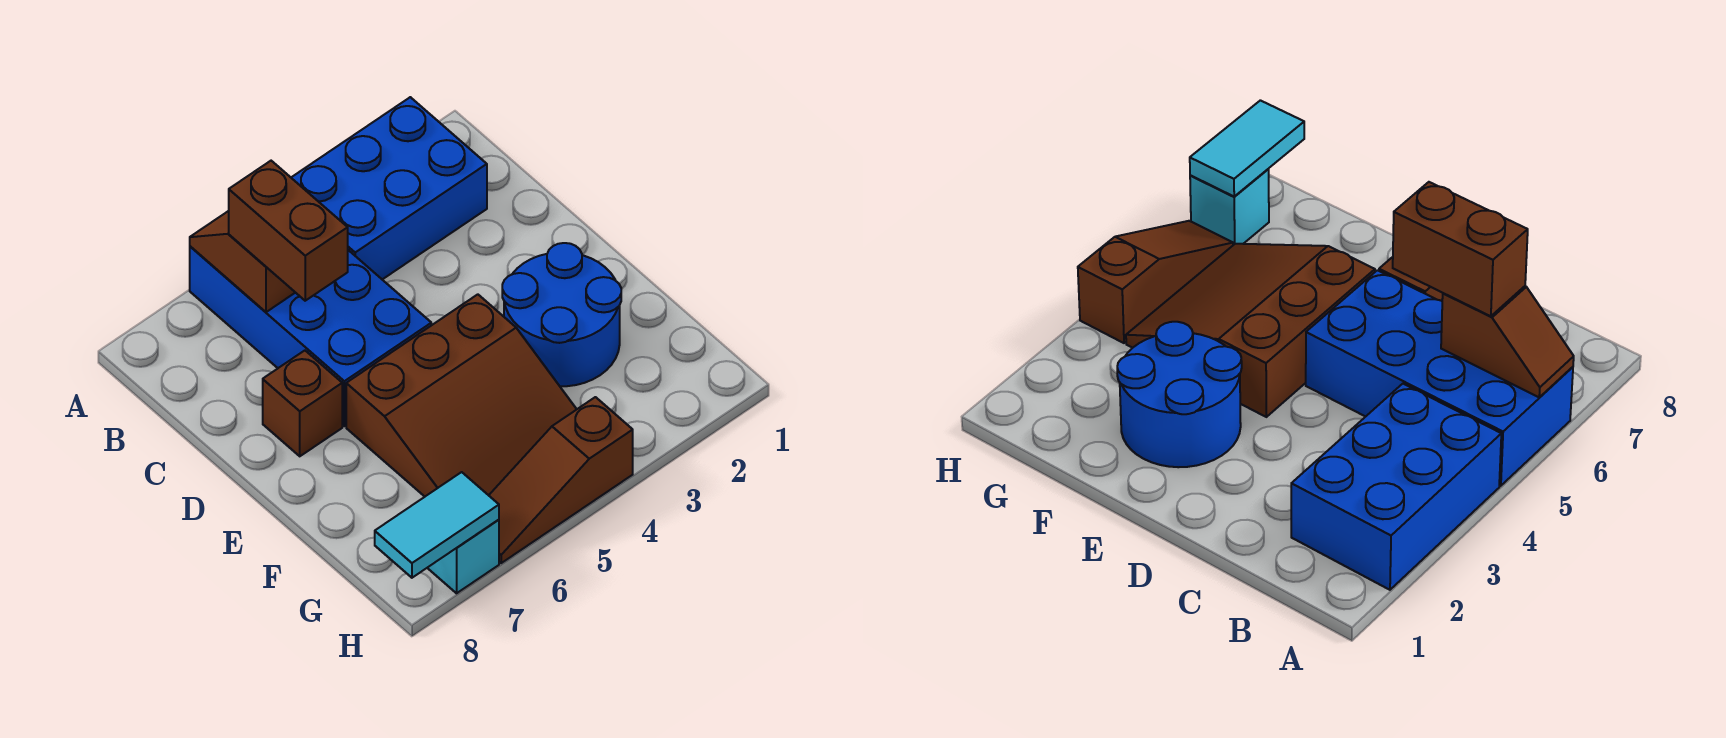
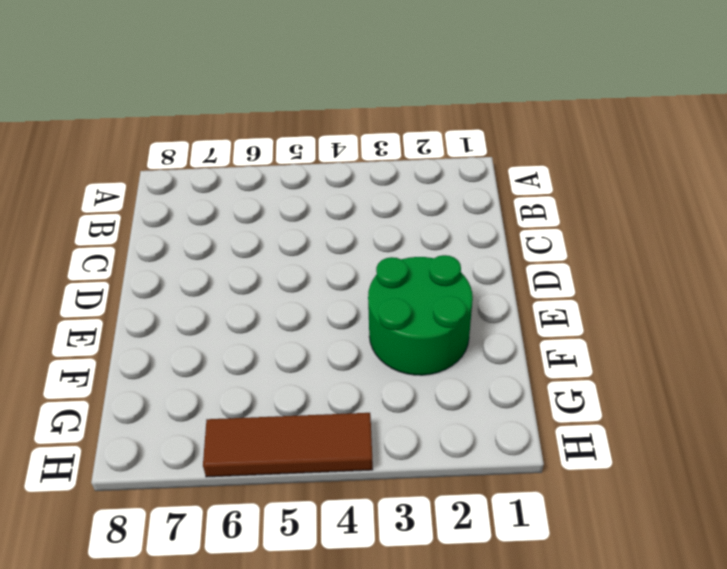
green 2x2 round brick [368,255,473,375] -> blue 2x2 round brick [502,243,621,386]
brown 1x3 tile [203,413,373,477] -> brown 1x3 slope [489,397,633,563]
none -> blue 2x3 brick [291,97,487,279]
none -> blue 2x4 brick [190,246,431,426]

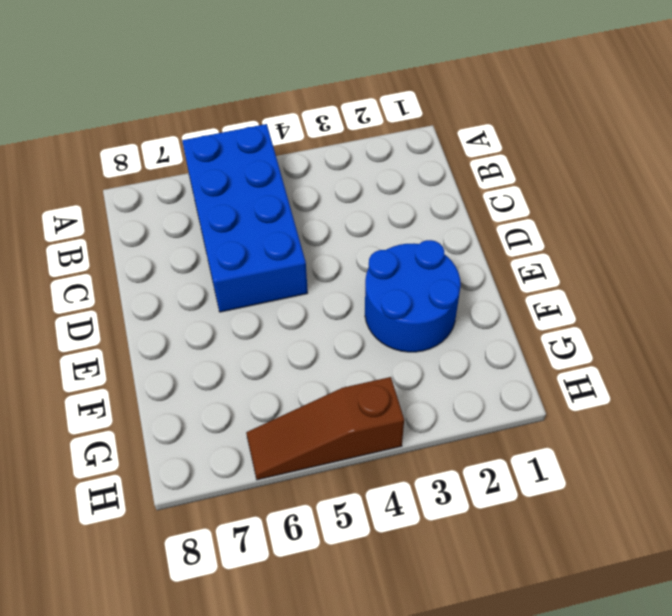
none -> blue 2x3 brick [291,97,487,279]
none -> brown 1x1 brick [263,351,342,456]

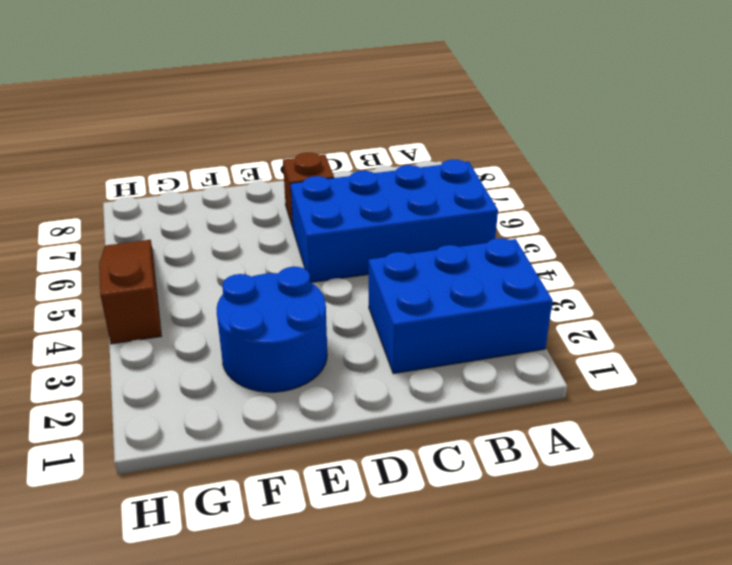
blue 2x3 brick [369,238,553,374] -> blue 2x3 brick turned to [291,97,487,279]
none -> brown 3x3 slope [346,294,577,496]
none -> cyan 1x1 brick [428,520,499,593]

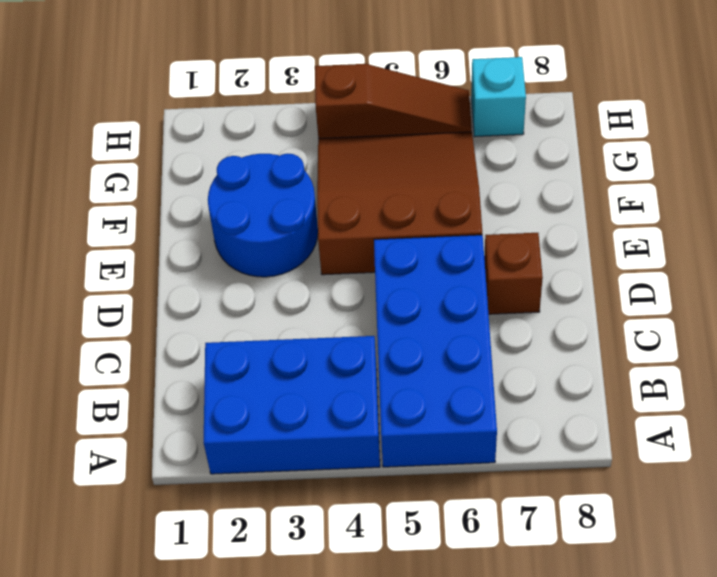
none -> brown 1x2 slope [190,211,295,312]
none -> cyan 1x2 tile [375,472,499,578]

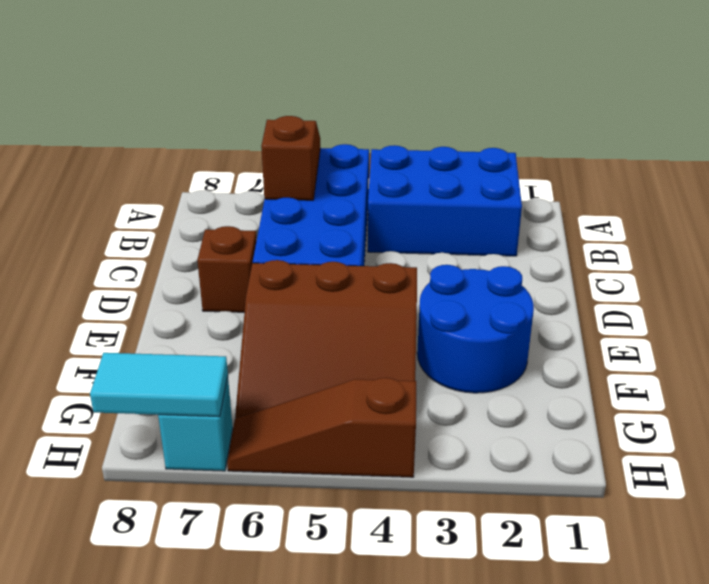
none -> brown 1x2 brick [229,161,348,301]

